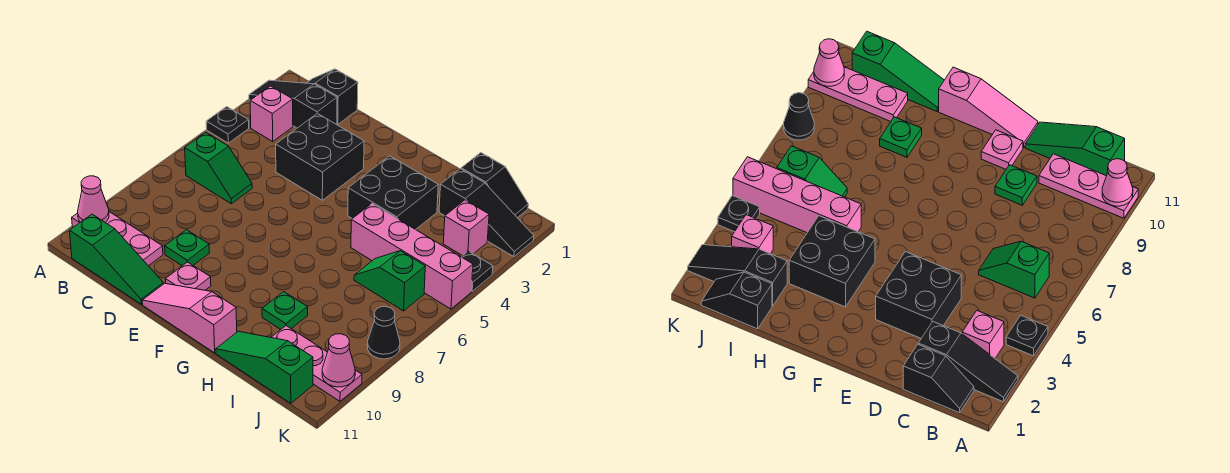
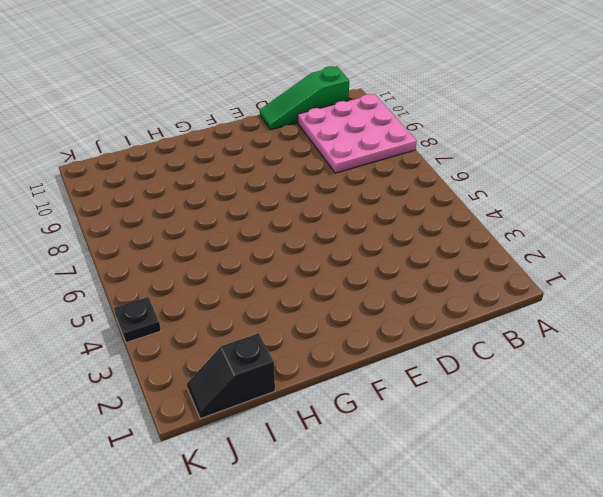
pink 3x3 plate [298,94,417,173] -> pink 1x3 plate [72,212,163,266]
none -> black 1x3 slope [249,80,337,128]
none -> black 1x1 plate [206,107,249,143]
none -> black 1x2 slope [307,69,358,124]

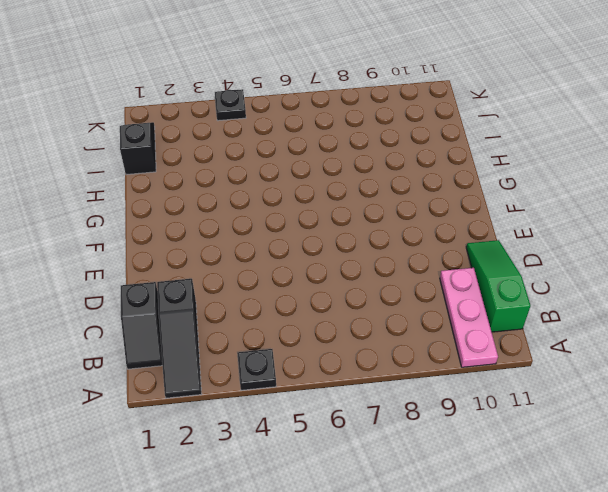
none -> pink 1x1 brick [250,86,293,141]
none -> green 1x2 slope [185,133,252,204]
none -> black 2x2 brick [276,113,364,200]

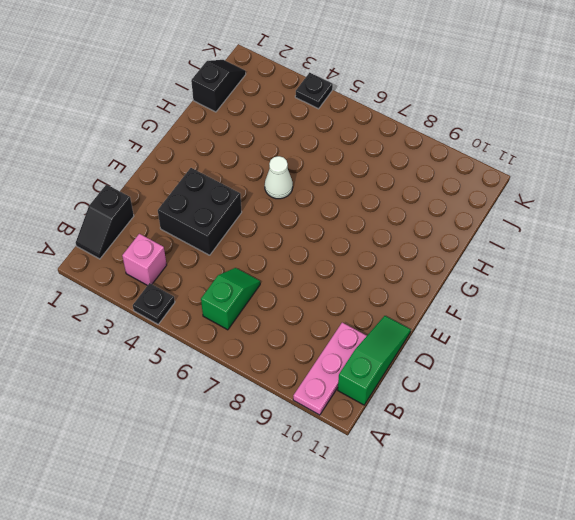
white 1x1 cone [265,156,293,199] -> none
none -> black 1x3 slope [249,80,337,128]
none -> green 1x1 plate [165,230,209,266]
none -> pink 1x1 plate [166,262,211,290]

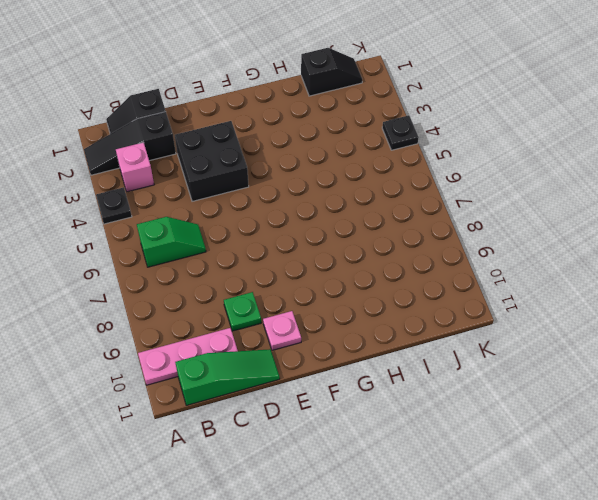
none -> pink 1x3 slope [142,283,237,353]
none -> black 2x2 brick [348,156,438,230]
none -> pink 1x4 brick [351,204,473,309]

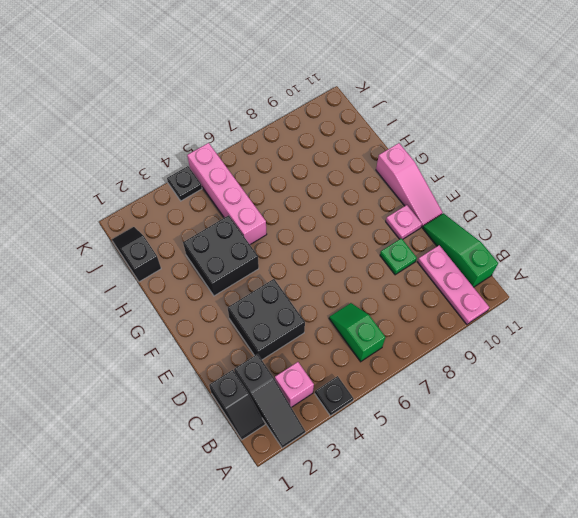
none -> green 1x1 plate [262,292,308,330]
none -> green 1x3 slope [216,331,313,403]
none -> black 1x3 slope [439,169,534,257]

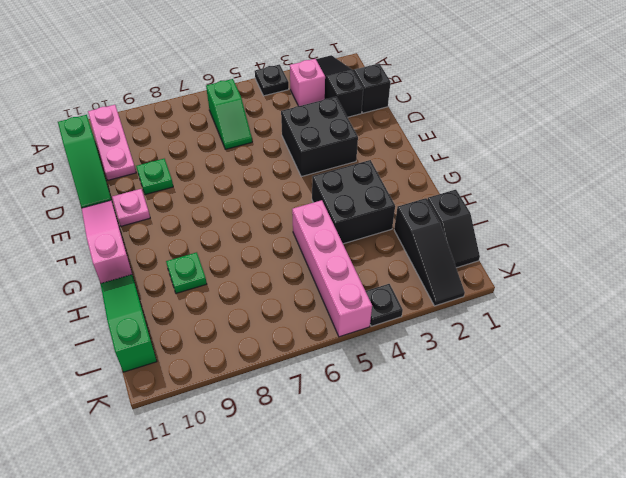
none -> green 1x2 slope [354,251,425,311]
none -> pink 1x3 plate [271,326,362,401]
none -> pink 1x1 brick [443,200,489,256]

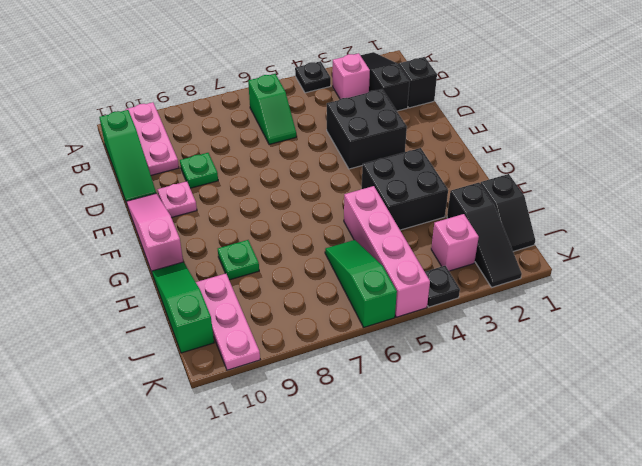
green 1x3 slope [325,240,397,327] -> green 1x2 slope [354,251,425,311]
none -> black 1x1 cone [367,307,400,359]
none -> pink 1x1 cone [78,176,109,222]
none -> pink 1x1 cone [322,334,355,387]

